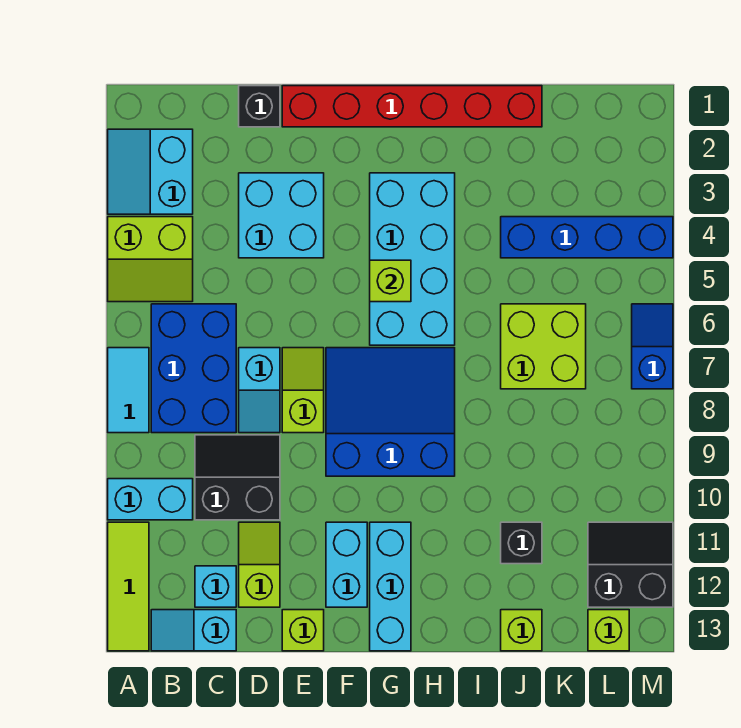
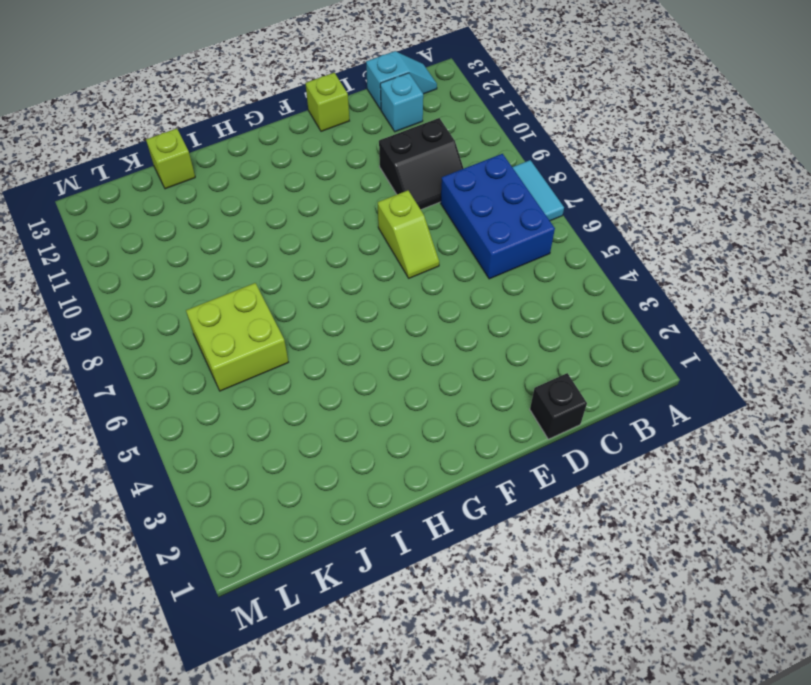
none -> cyan 2x2 slope [108,129,193,214]
none -> lime 2x2 slope [108,217,193,302]
none -> cyan 1x2 brick [108,479,193,520]

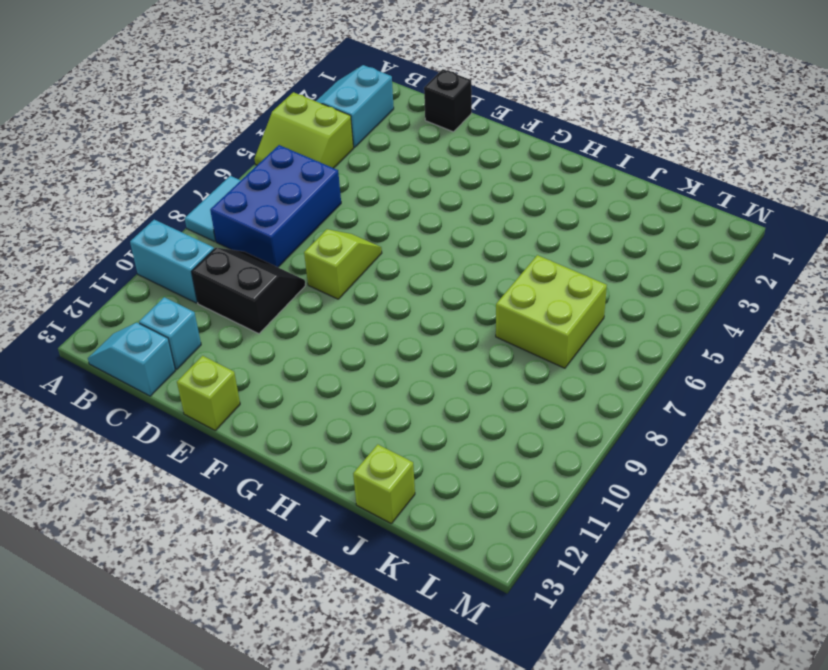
none -> lime 1x3 tile [108,522,149,651]
none -> cyan 2x2 brick [239,173,324,258]
none -> cyan 1x2 slope [239,348,280,433]

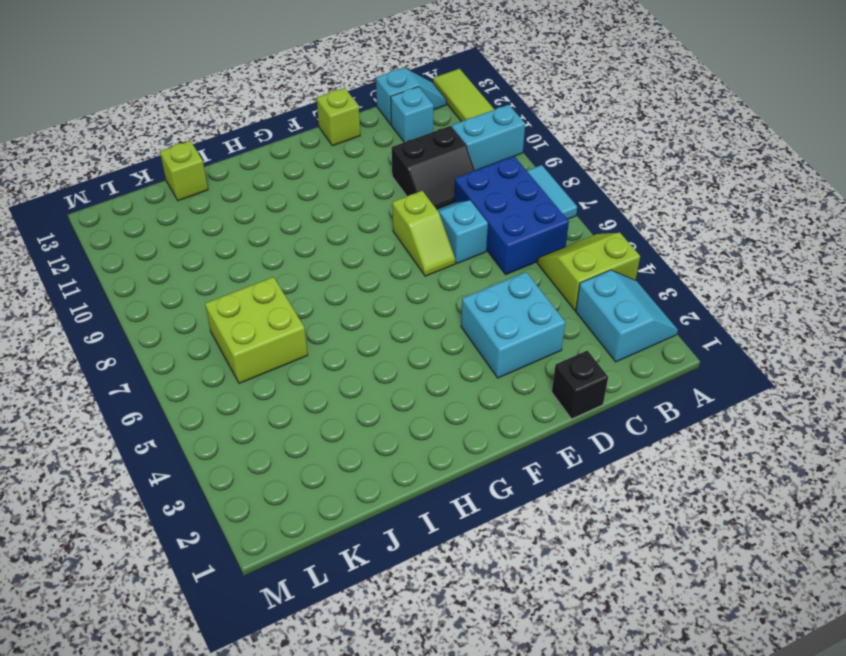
none -> lime 1x2 slope [239,522,280,607]
none -> red 1x6 brick [282,86,542,127]
none -> blue 3x3 slope [326,348,455,476]

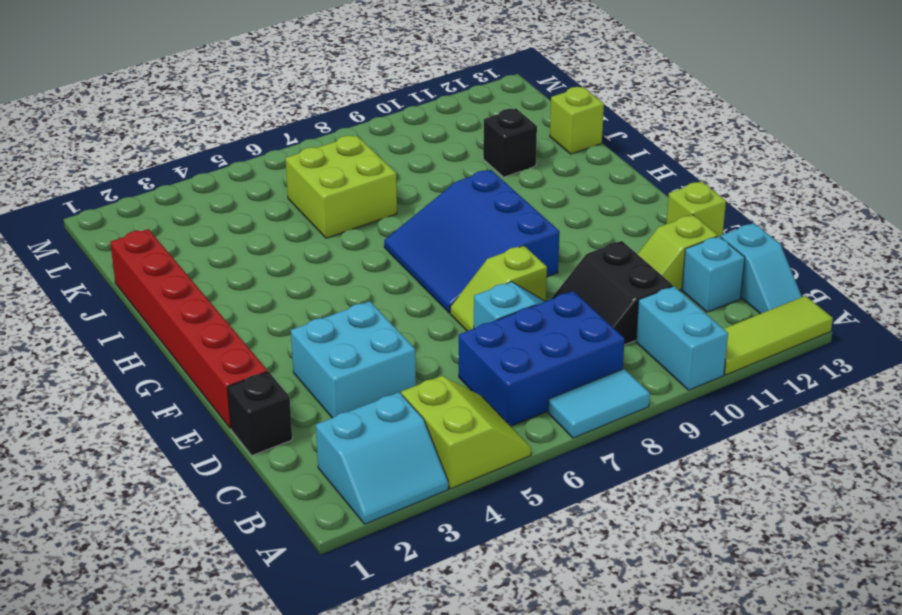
none -> cyan 1x2 brick [326,522,367,607]
none -> cyan 2x4 brick [370,173,455,345]
none -> cyan 1x3 brick [370,522,411,651]

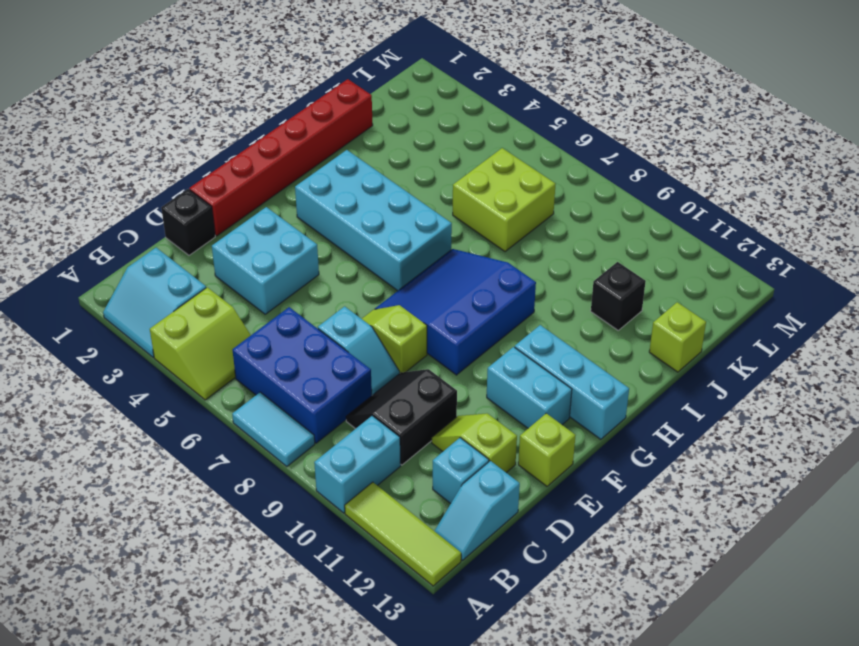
none -> blue 1x4 brick [501,217,673,258]
none -> black 2x2 slope [588,522,673,607]
none -> lime 1x1 brick [588,610,629,651]

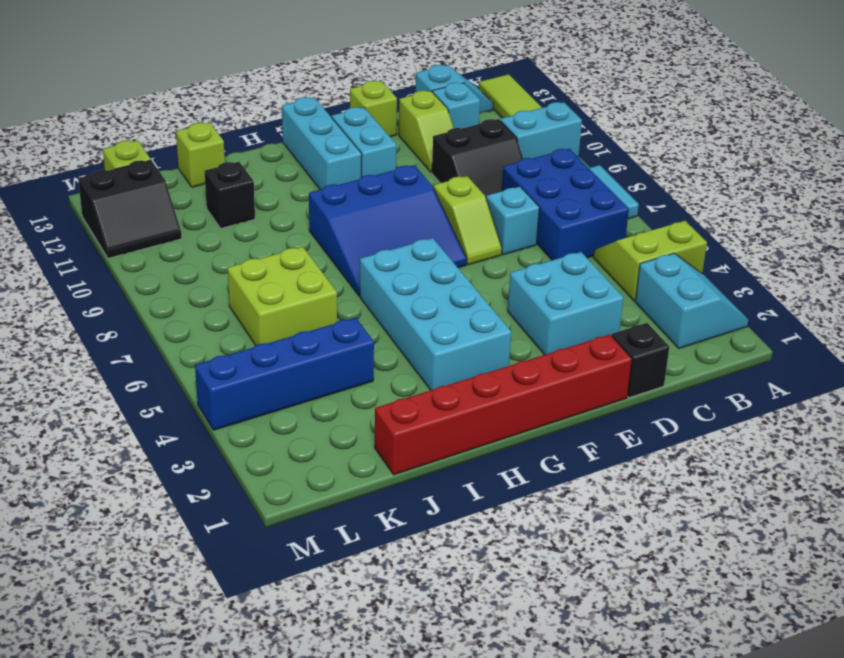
none -> blue 1x2 slope [632,304,673,389]
none -> lime 1x1 brick [370,260,411,302]

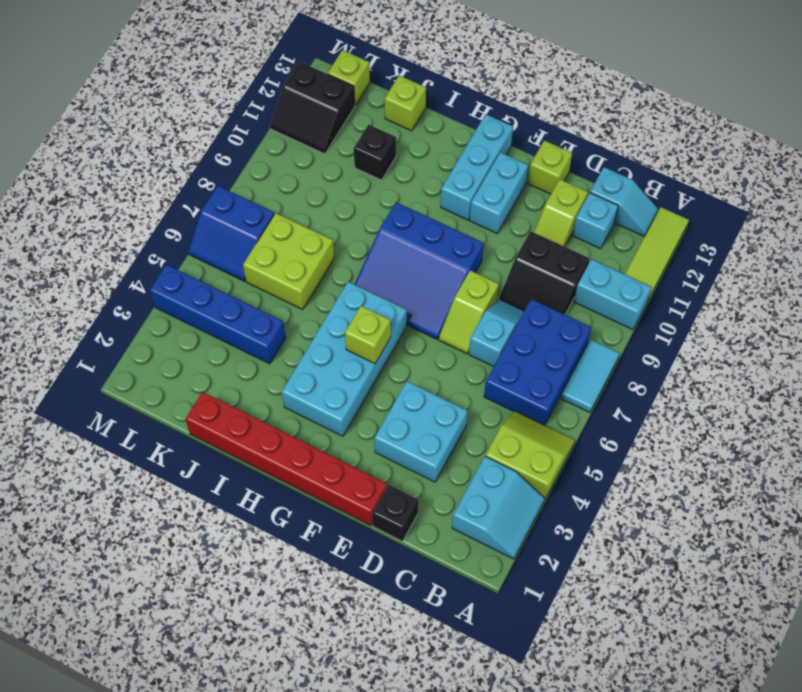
blue 2x2 slope [188,186,275,281] -> blue 1x2 slope [632,304,673,389]

